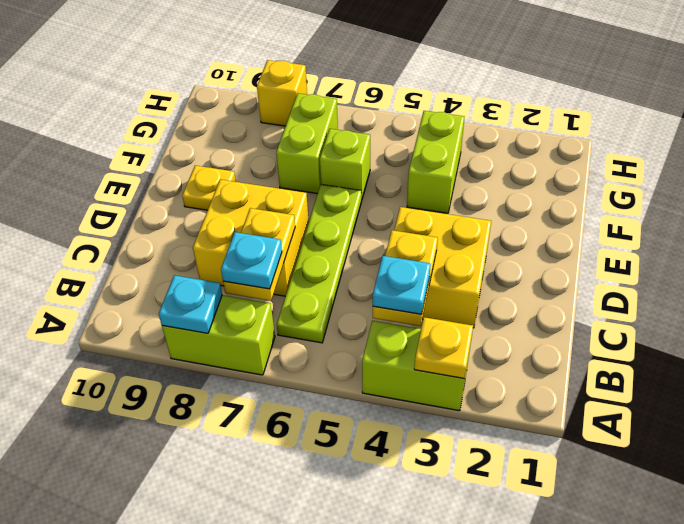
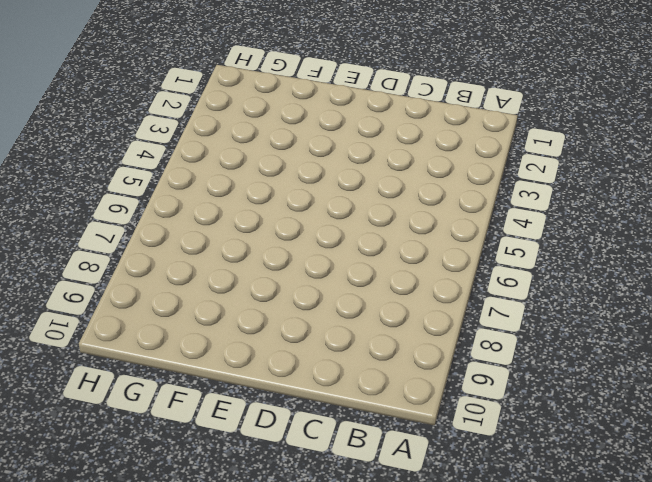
none -> lime 1x2 brick [362,321,471,411]
none -> lime 1x2 brick [162,295,275,375]
none -> lime 1x4 plate [277,185,362,343]

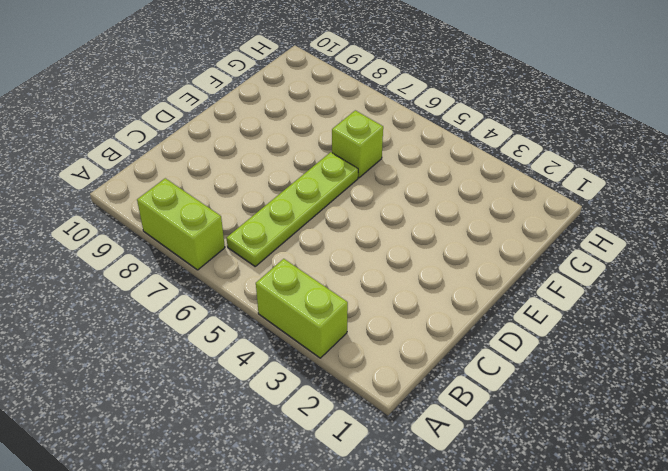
none -> yellow 2x2 brick [394,207,491,328]
none -> yellow 2x2 brick [193,180,309,296]
none -> yellow 1x1 plate [182,166,236,210]

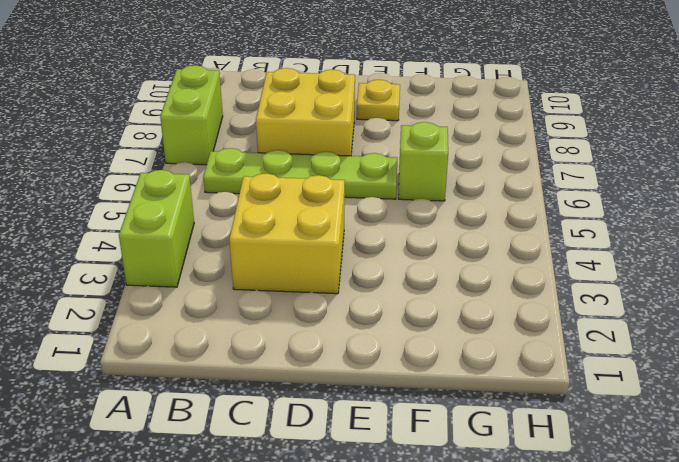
none -> lime 1x2 brick [407,111,464,213]
none -> lime 1x2 brick [276,93,338,194]
none -> yellow 1x1 brick [257,60,307,126]

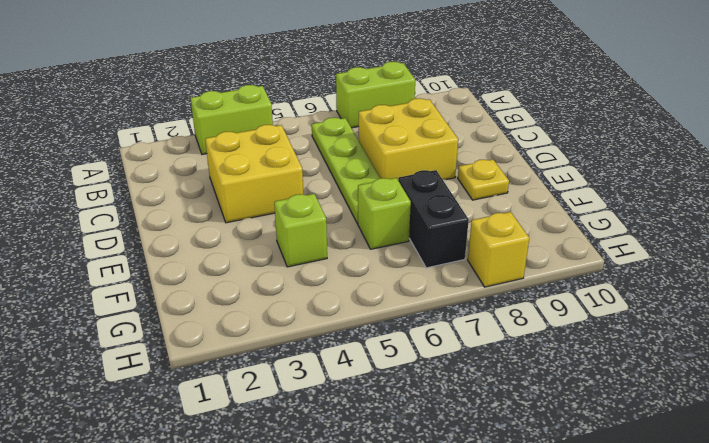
lime 1x1 brick [274,194,327,267] -> lime 1x2 brick [407,111,464,213]
black 1x2 brick [398,170,469,268] -> lime 1x2 brick [276,93,338,194]
none -> yellow 1x1 plate [414,317,473,379]
none -> cyan 1x1 plate [159,275,222,333]
none -> yellow 1x2 plate [373,230,438,326]

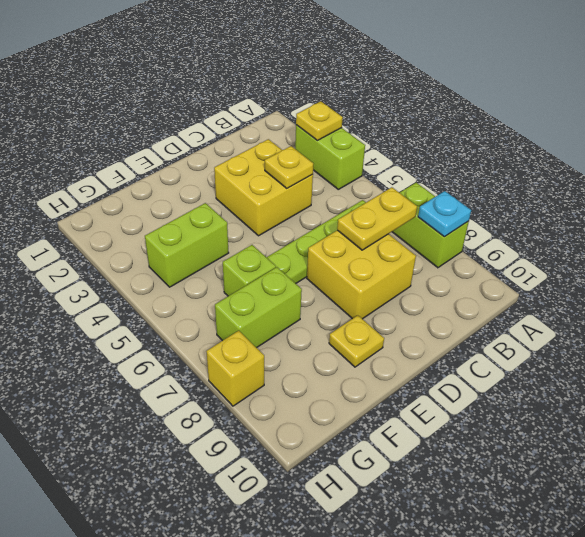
yellow 1x1 plate [265,146,313,188] -> yellow 1x2 plate [373,230,438,326]
none -> cyan 1x1 plate [373,256,431,314]
none -> cyan 1x1 plate [221,232,282,289]

